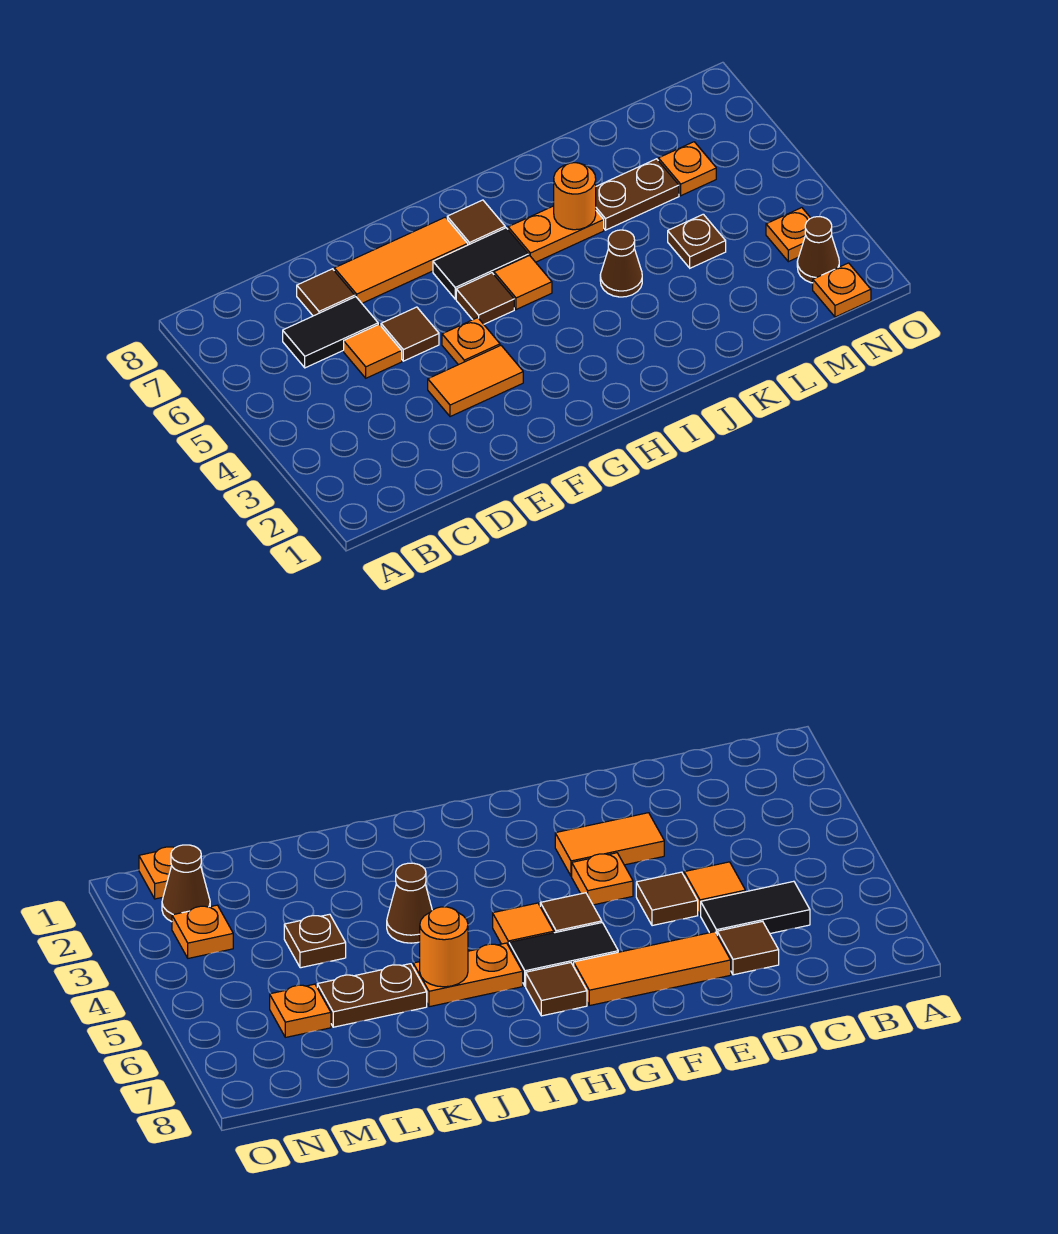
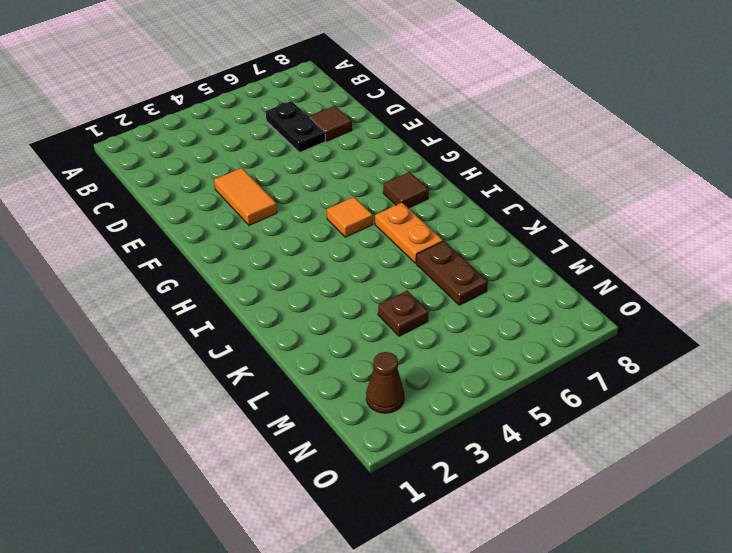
black 1x2 plate [266,101,325,153] -> black 1x2 tile [283,297,378,368]
none -> orange 1x1 tile [344,324,402,378]
none -> brown 1x1 tile [381,307,439,361]
none -> orange 1x3 tile [334,217,468,303]

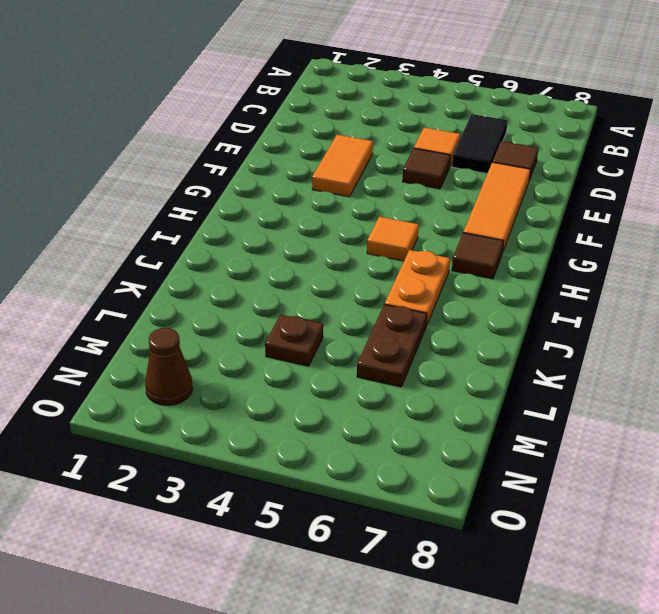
none -> orange 1x1 plate [442,318,500,365]
none -> brown 1x1 tile [456,273,514,324]
none -> black 1x2 tile [433,228,529,299]

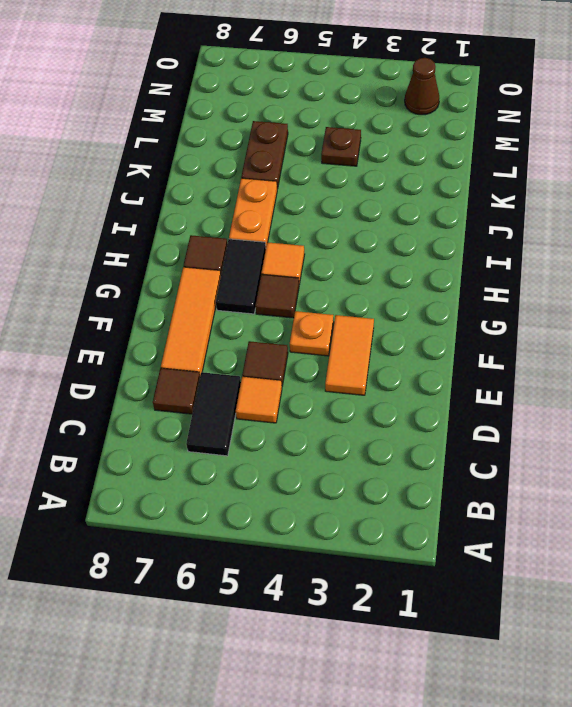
none -> brown 1x1 cone [600,230,642,297]
none -> orange 1x1 plate [658,142,716,196]
none -> orange 1x1 plate [813,263,871,317]

